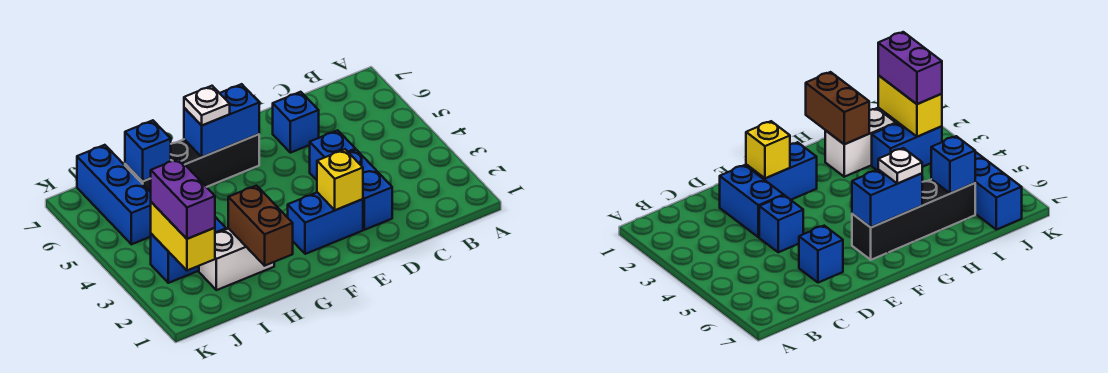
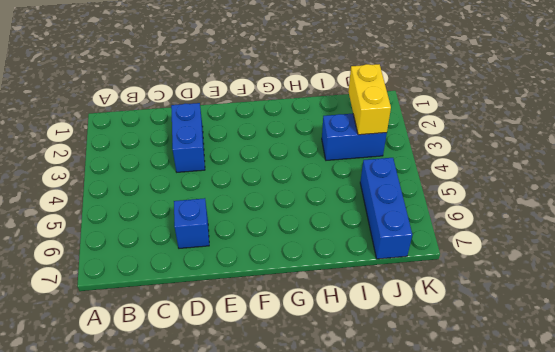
none -> blue 1x1 brick [310,130,355,180]
none -> blue 1x2 brick [288,192,363,254]
none -> black 1x4 brick [125,134,259,192]

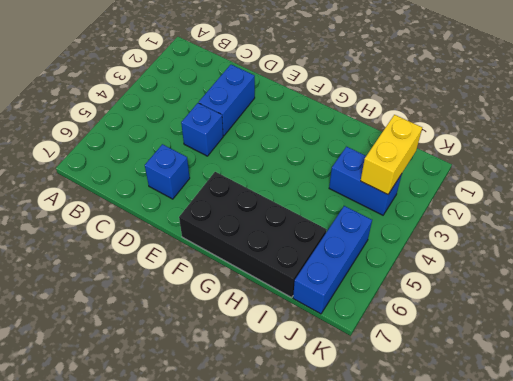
black 2x4 brick [179,172,327,298] -> black 1x4 brick [125,134,259,192]
none -> blue 1x2 brick [288,192,363,254]
none -> white 1x2 brick [199,228,274,290]
none -> yellow 1x1 brick [317,149,363,210]

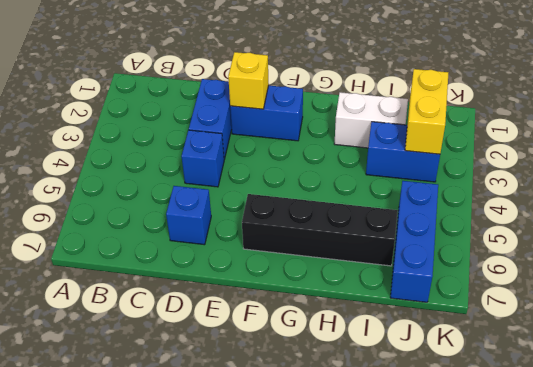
none -> blue 1x2 brick [184,84,259,157]
none -> brown 1x2 brick [228,186,293,266]
none -> blue 1x1 brick [125,120,171,181]

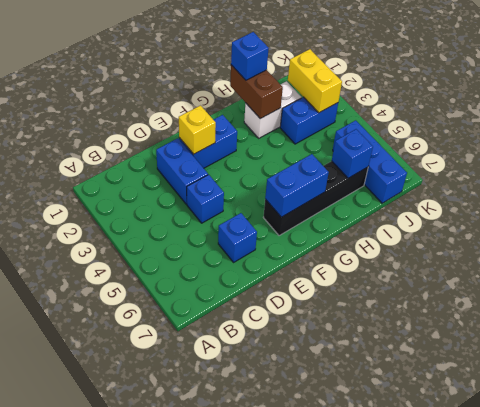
blue 1x1 brick [231,32,269,80] -> none
none -> white 1x1 plate [184,86,230,125]
none -> purple 1x2 brick [150,159,215,239]

